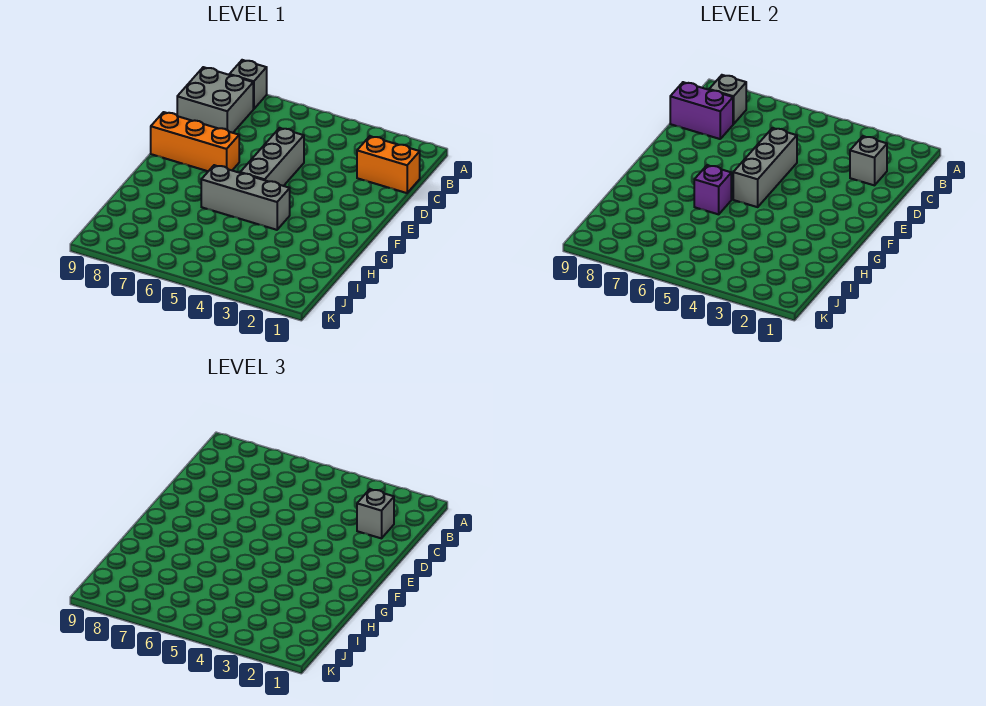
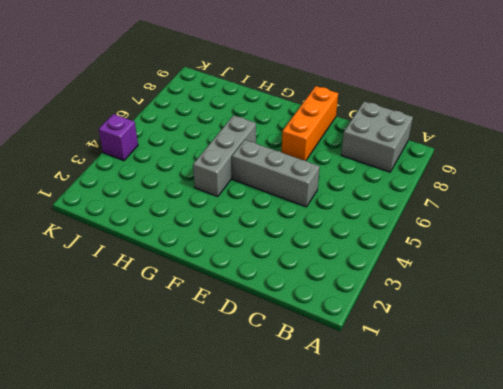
purple 1x1 brick [99,114,138,161] -> purple 1x1 brick moved to [694,165,731,214]
none -> grey 1x1 brick [229,60,267,109]
none -> orange 1x2 brick [357,136,420,193]
none -> grey 1x1 brick [709,75,746,124]

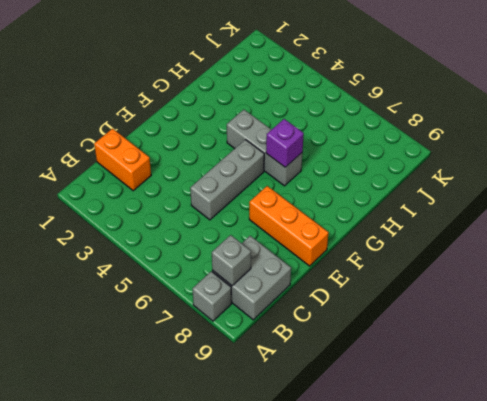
none -> grey 1x1 brick [850,136,887,185]
none -> purple 1x2 brick [670,82,733,139]
none -> grey 1x3 brick [733,128,797,207]

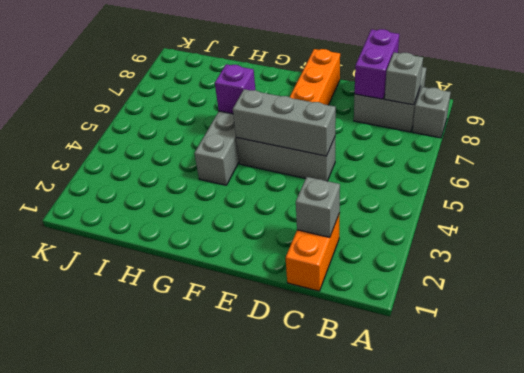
none -> grey 1x1 brick [357,489,394,538]

